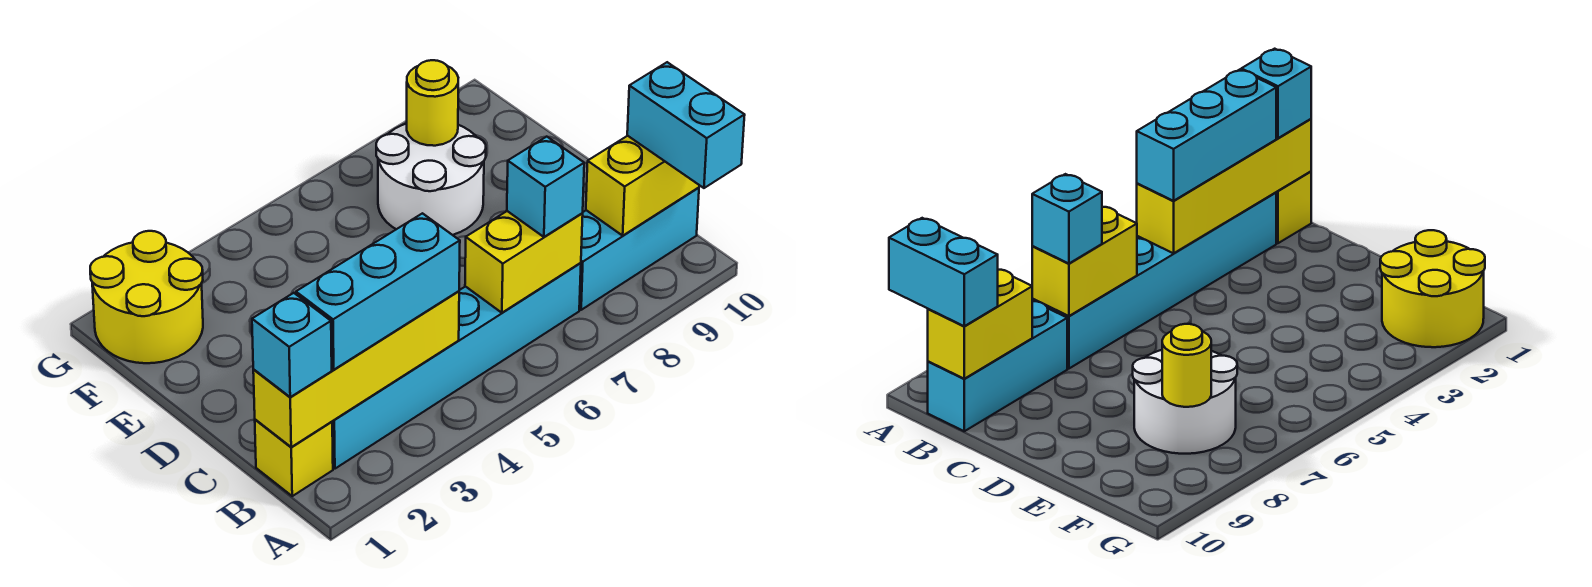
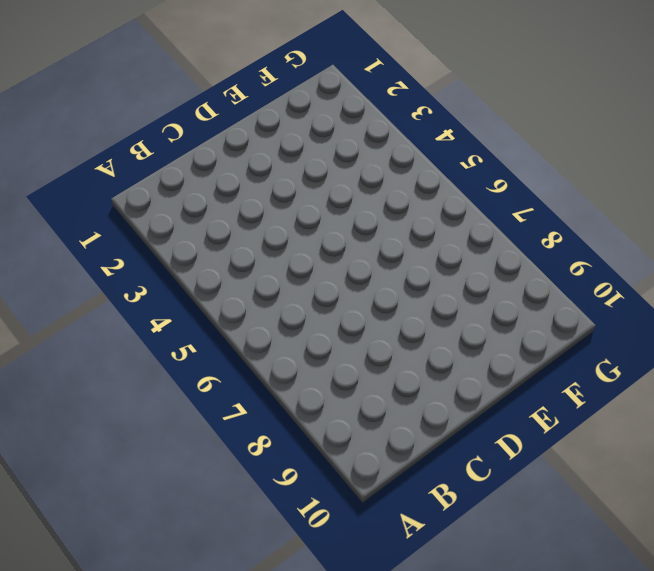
none -> yellow 1x1 brick [255,420,333,496]
none -> cyan 1x6 brick [332,263,581,469]
none -> cyan 1x3 brick [579,188,699,310]

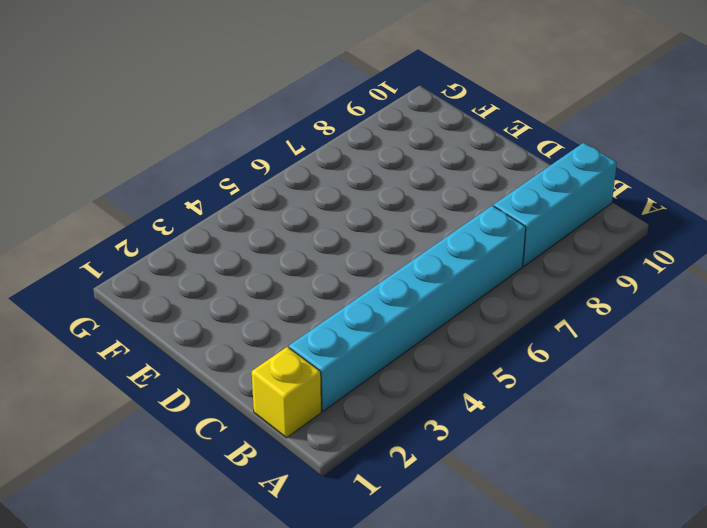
none -> white 2x2 round brick [376,124,486,235]
none -> yellow 2x2 round brick [90,231,203,363]
none -> yellow 1x4 brick [253,291,459,447]

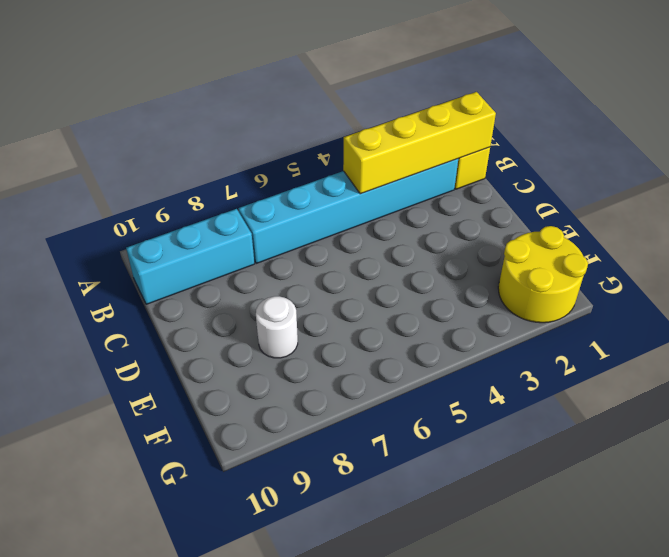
white 1x1 round brick [256,296,298,358] -> white 2x2 round brick [376,124,486,235]
none -> yellow 1x2 brick [465,211,583,313]
none -> yellow 1x2 brick [586,136,699,236]
none -> yellow 1x1 round brick [407,60,458,146]

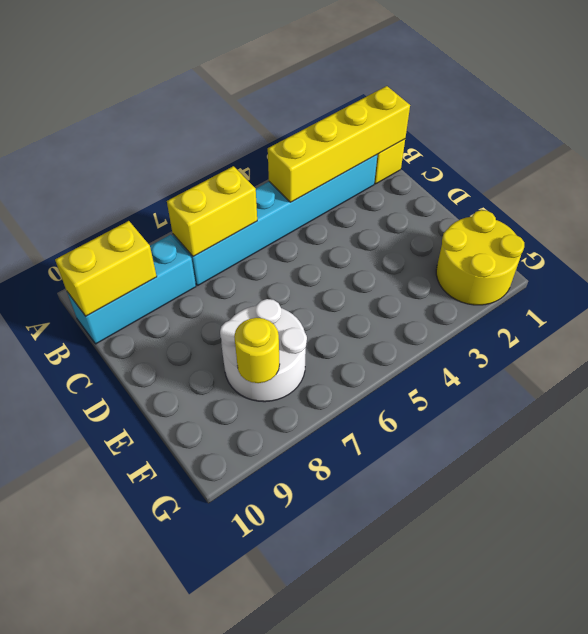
none -> cyan 1x2 brick [627,62,745,188]
none -> cyan 1x1 brick [252,293,332,397]
none -> cyan 1x3 brick [296,213,460,370]

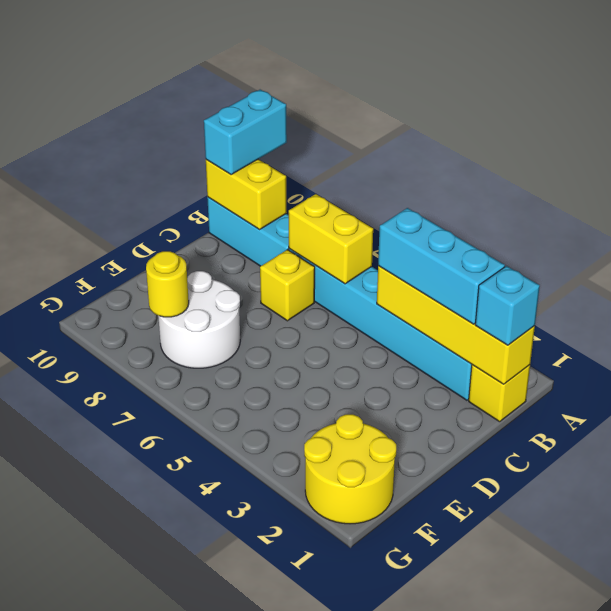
yellow 1x1 brick [260,249,315,321] -> none
none -> cyan 1x1 brick [507,137,584,237]

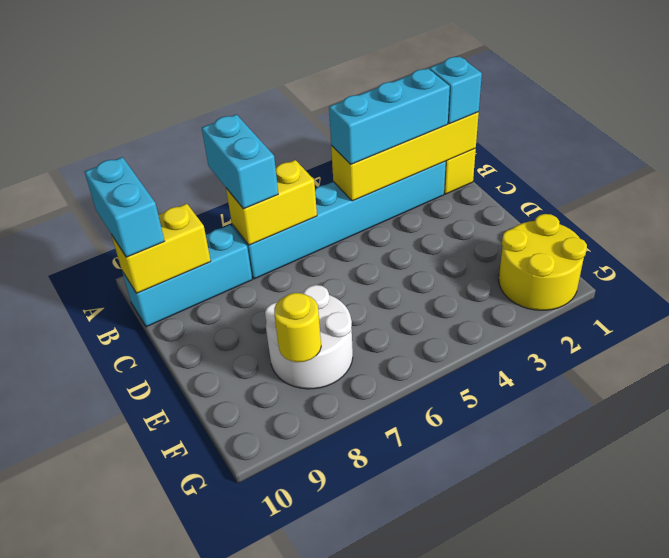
cyan 1x2 brick [202,115,278,209] -> cyan 1x1 brick [507,137,584,237]

